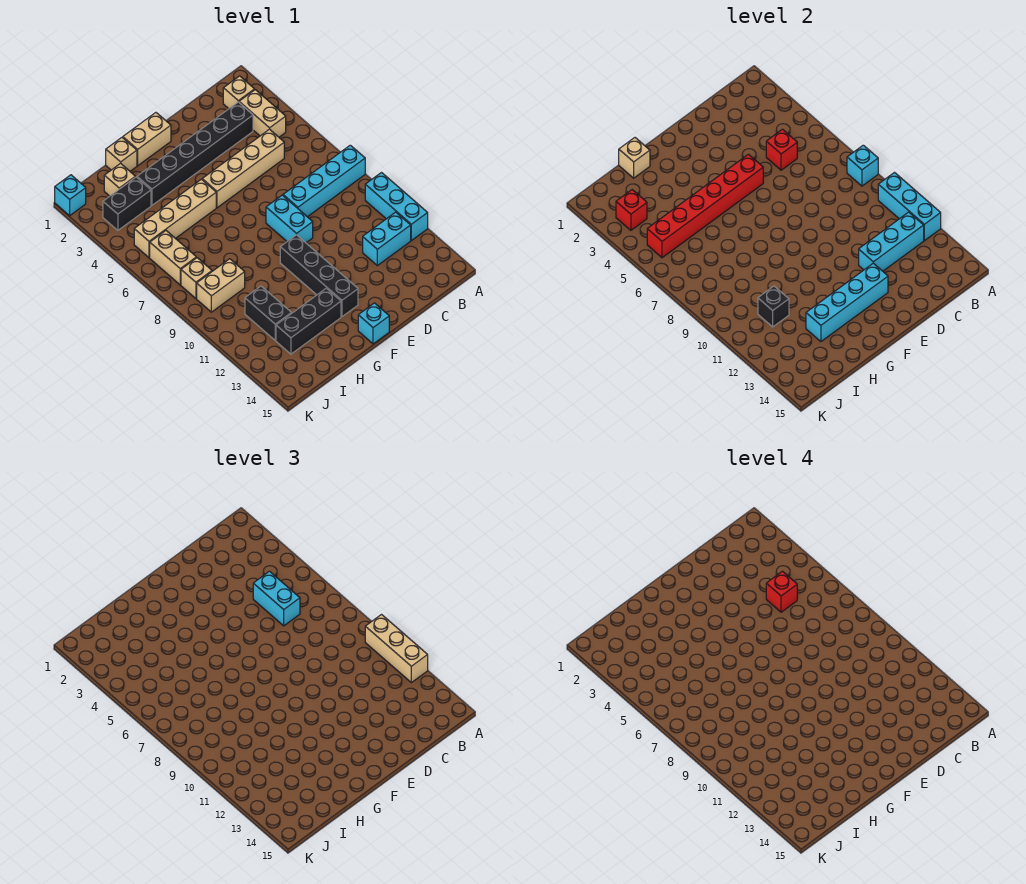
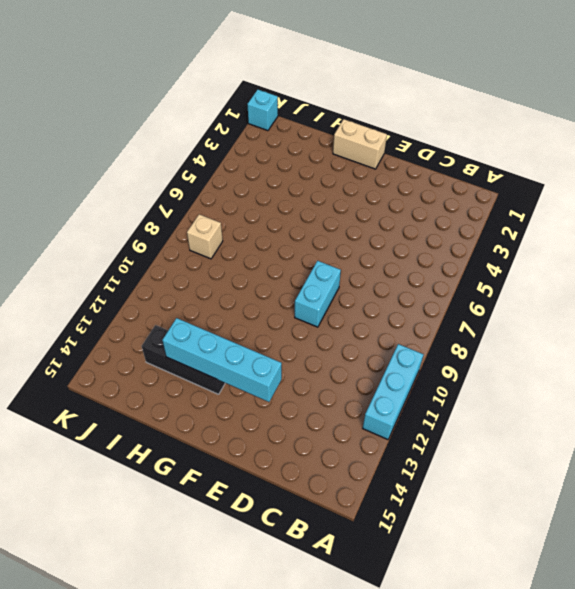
none -> cyan 1x4 brick [283,145,365,217]
none -> tan 1x1 brick [223,76,255,109]
none -> tan 1x2 brick [239,90,286,137]
none -> cyan 1x2 brick [363,212,411,265]

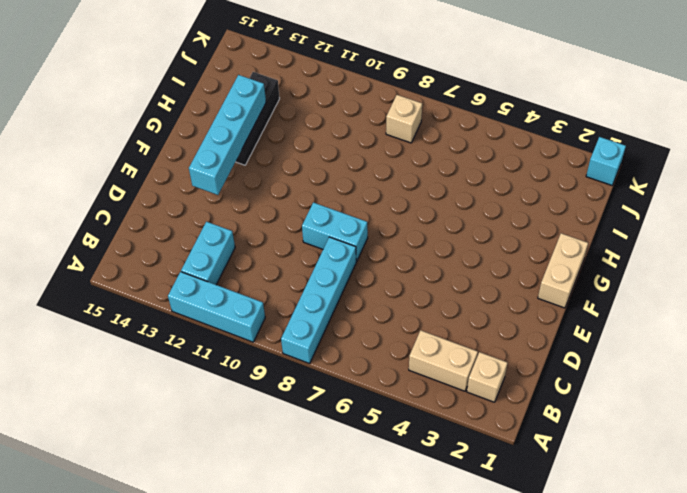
none -> black 1x6 brick [137,102,253,205]
none -> tan 1x4 brick [202,129,284,208]
none -> black 1x4 brick [280,235,358,317]
none -> cyan 1x1 brick [358,303,389,344]

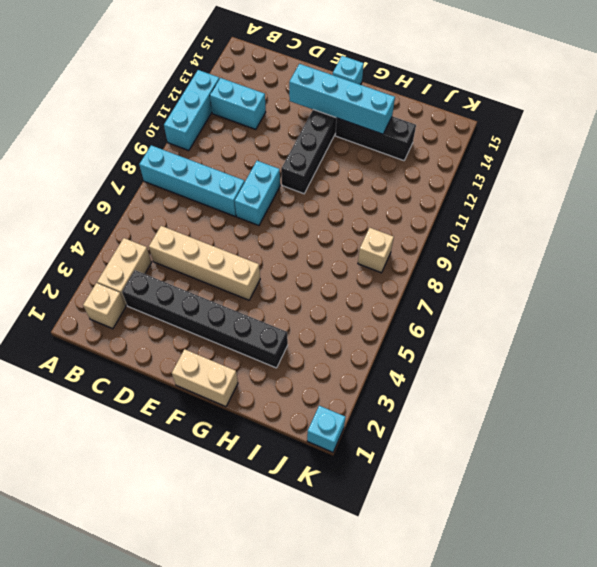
none -> tan 1x4 brick [134,179,216,258]
none -> tan 1x1 brick [106,138,137,171]
none -> tan 1x1 brick [104,163,135,196]
none -> black 1x2 brick [103,177,151,230]

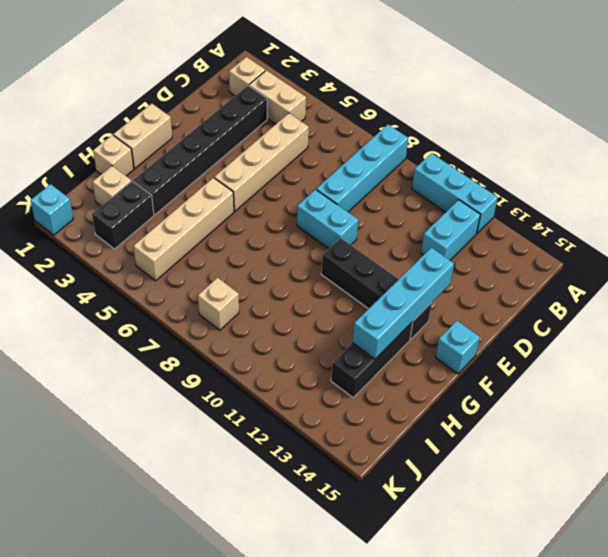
none -> tan 1x2 brick [197,259,245,312]
none -> black 1x2 brick [245,286,291,340]
none -> tan 1x2 brick [150,231,196,285]
none -> cyan 1x1 brick [847,145,878,186]

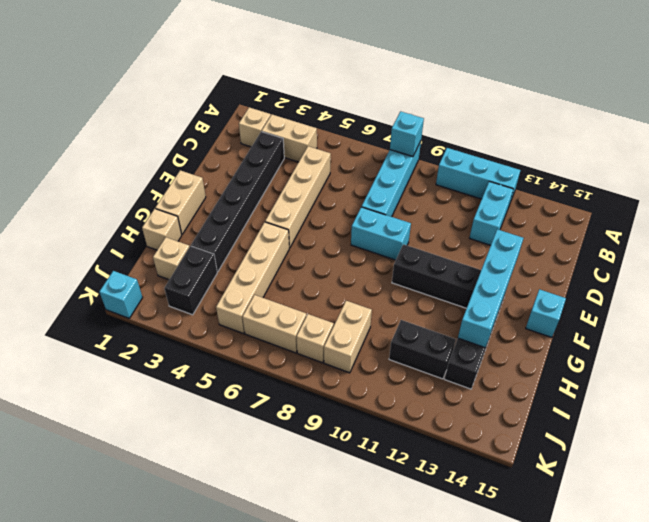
none -> cyan 1x3 brick [878,173,941,241]
none -> cyan 1x3 brick [859,212,924,271]
none -> red 1x1 brick [766,129,797,170]
none -> red 1x6 brick [647,154,763,258]

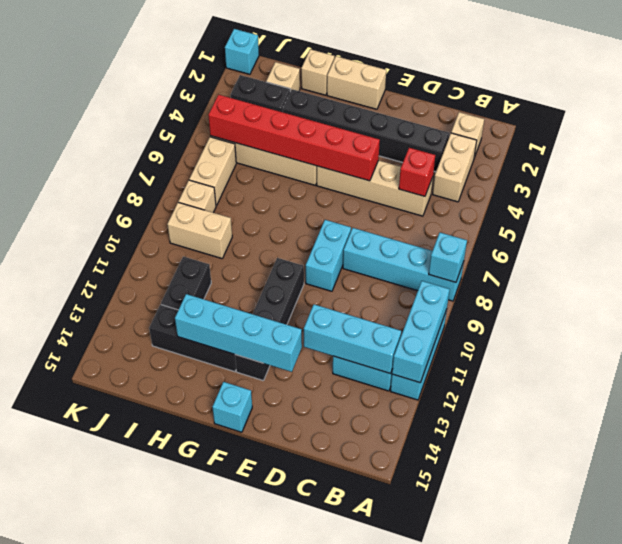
none -> tan 1x1 brick [619,138,650,178]
none -> black 1x1 brick [758,286,789,327]
none -> red 1x1 brick [616,190,647,230]
none -> tan 1x3 brick [365,615,428,683]

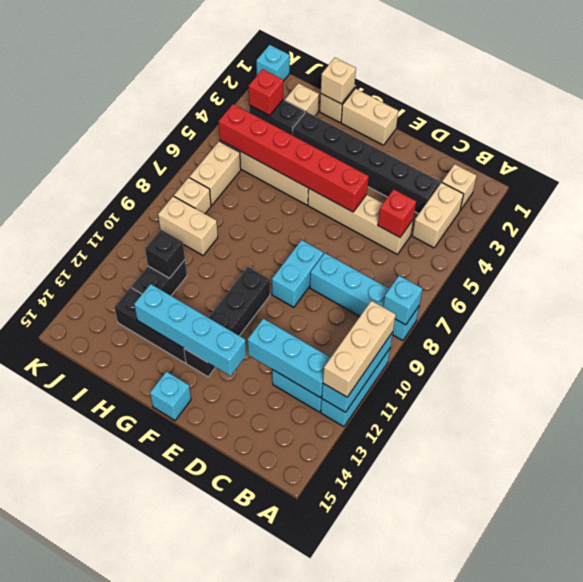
none -> cyan 1x2 brick [253,571,300,626]
none -> red 1x1 brick [766,571,797,612]

